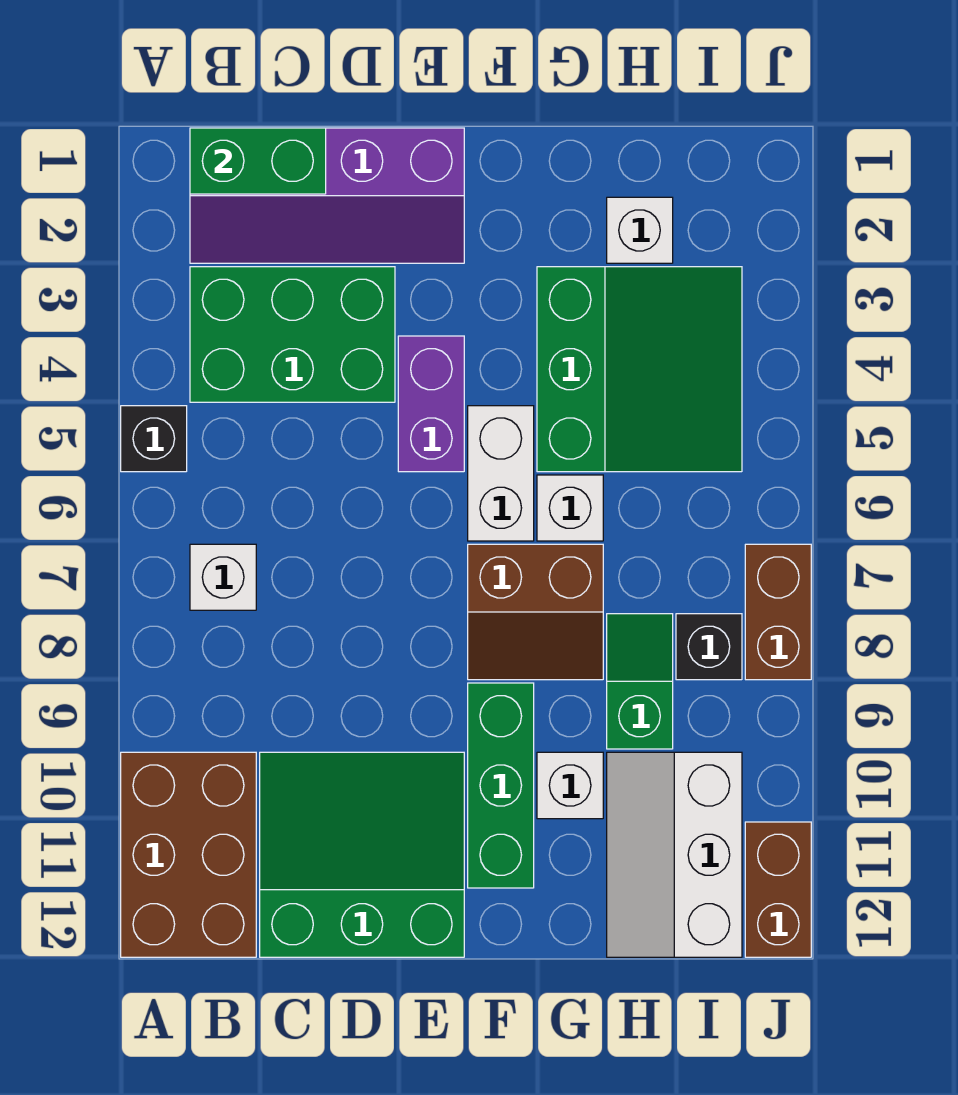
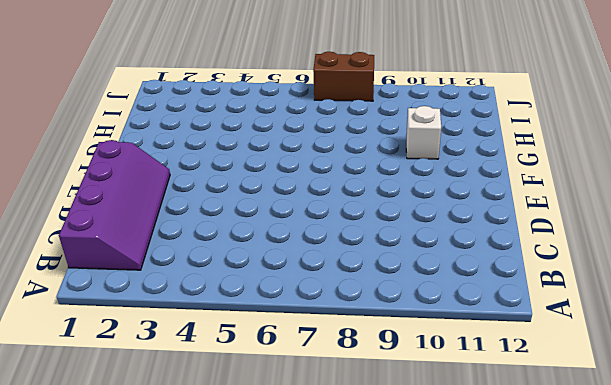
none -> black 1x1 brick [121,406,187,472]
none -> brown 2x3 brick [121,752,256,957]
none -> green 2x3 brick [190,267,395,402]

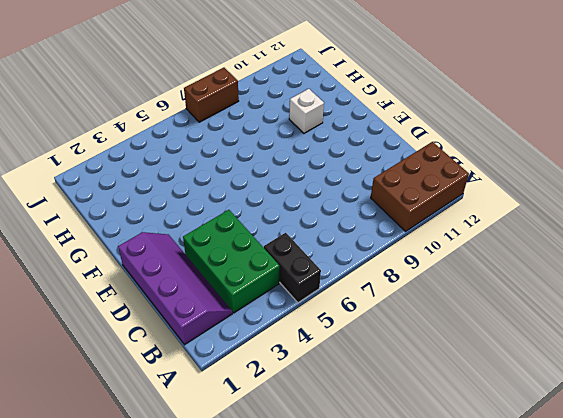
black 1x2 brick [264,233,321,303] -> black 1x1 brick [121,406,187,472]
none -> white 1x1 brick [190,544,256,610]
none -> green 3x3 slope [260,752,464,957]
none -> purple 1x2 brick [398,336,464,472]

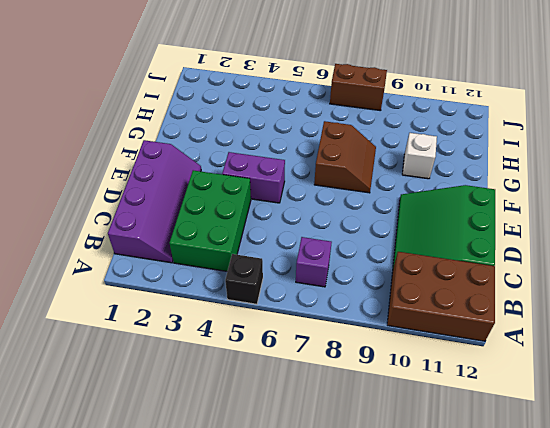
purple 1x1 brick [296,237,332,287] -> white 1x1 brick [190,544,256,610]
none -> white 1x2 brick [468,406,534,541]
none -> green 1x3 brick [468,683,534,888]
none -> green 3x3 slope [537,267,742,472]

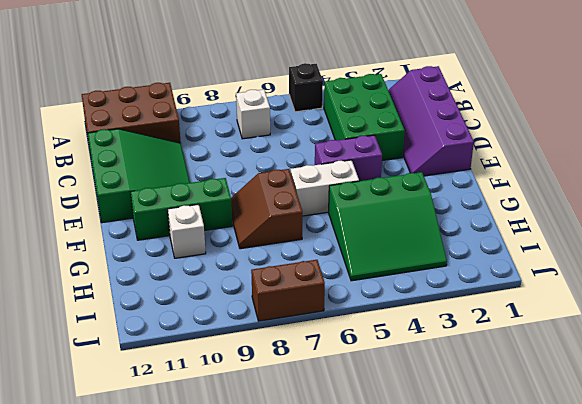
none -> white 1x1 brick [537,475,603,541]
none -> white 1x1 brick [607,197,673,263]
none -> green 1x2 slope [607,614,673,749]

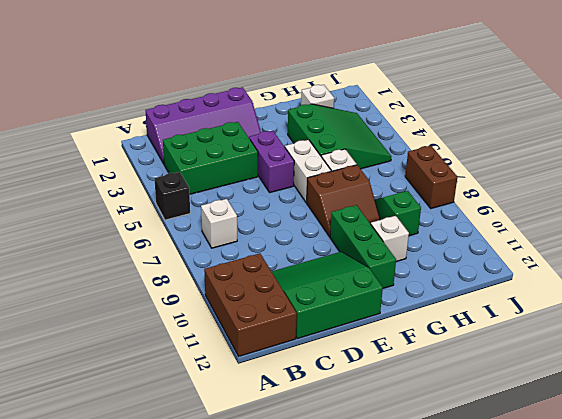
none -> white 2x3 slope [607,752,742,957]
none -> black 1x1 brick [676,614,742,680]
none -> brown 1x2 brick [745,822,811,957]

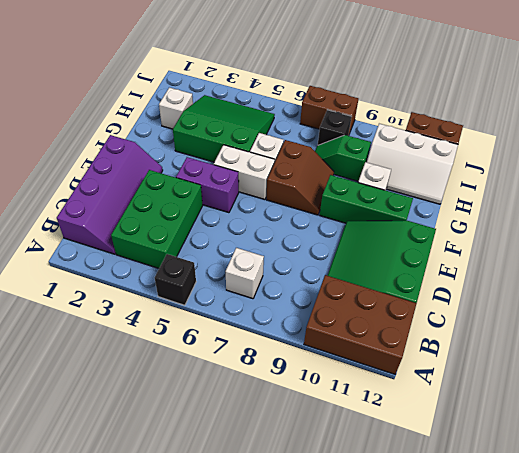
none -> green 1x2 brick [190,128,326,194]

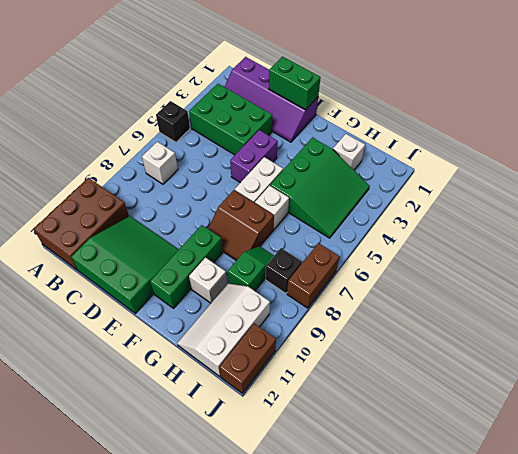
green 1x2 brick [269,57,321,110] -> green 1x2 brick moved to [190,128,326,194]

